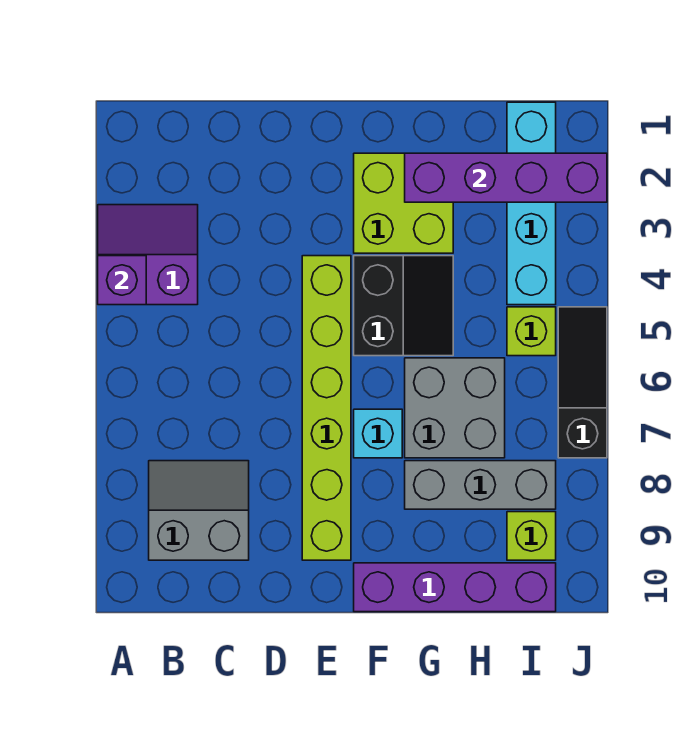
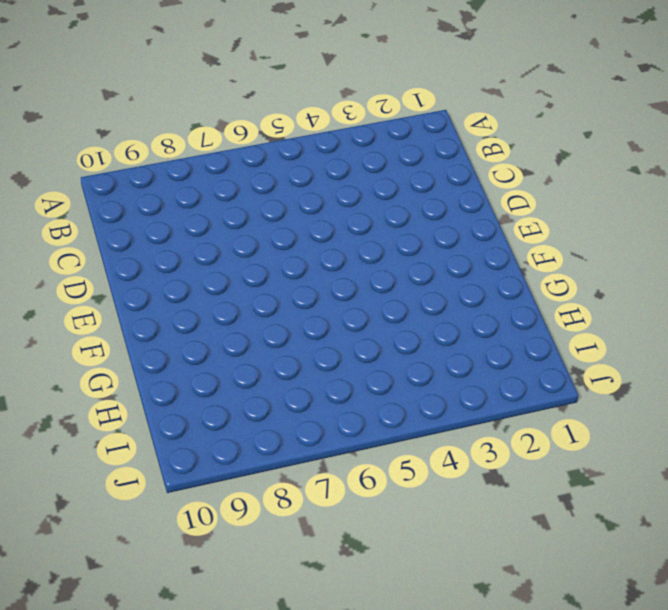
none -> purple 2x2 slope [98,205,198,305]
none -> grey 2x2 slope [149,461,249,560]
none -> lime 1x6 brick [302,256,351,560]

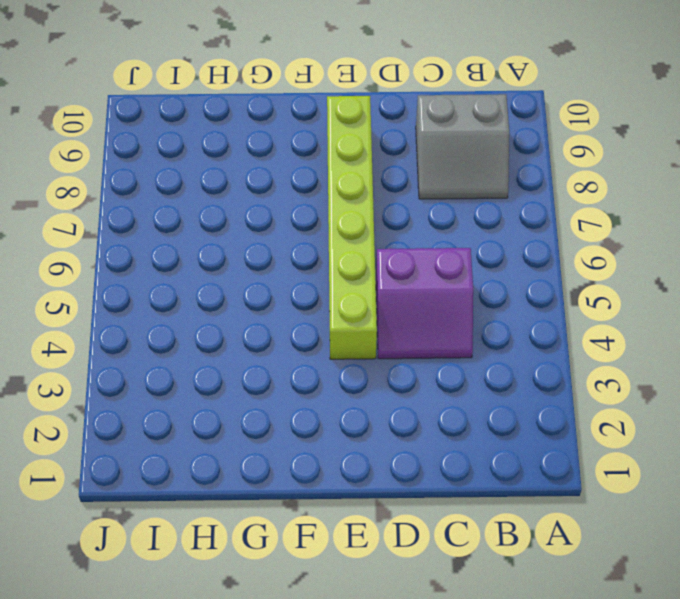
purple 2x2 slope [376,248,473,359] -> purple 2x2 slope moved to [98,205,198,305]
none -> lime 2x2 brick [354,153,453,253]
none -> black 2x2 slope [354,256,453,356]
none -> cyan 1x1 brick [354,409,402,458]

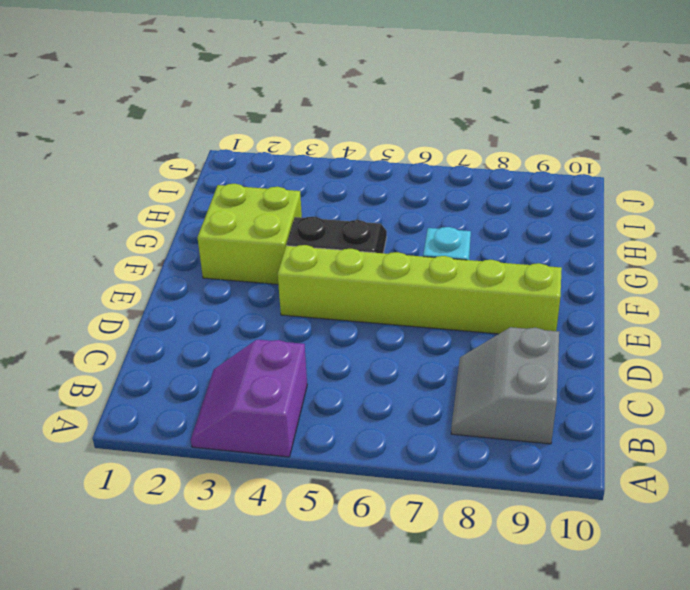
none -> purple 1x4 brick [354,563,556,612]
none -> grey 2x2 brick [405,358,505,458]
none -> grey 1x3 brick [405,461,556,509]

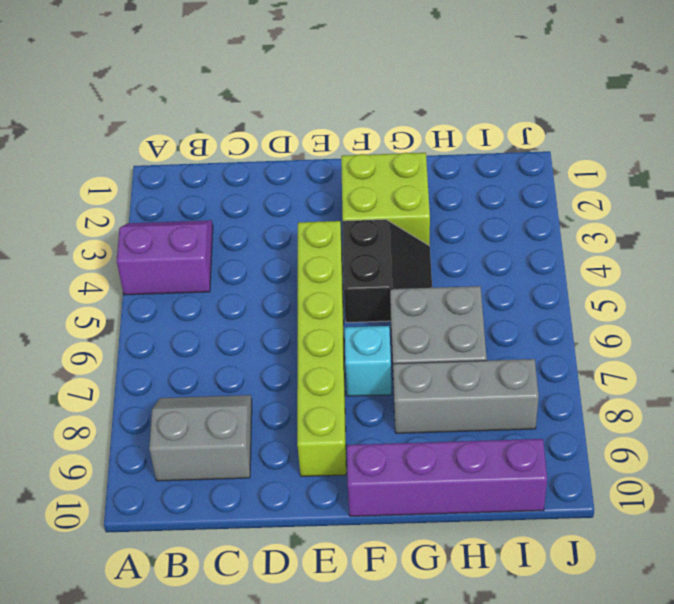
none -> cyan 1x4 brick [507,102,556,305]
none -> lime 1x1 brick [507,307,556,356]
none -> lime 1x1 brick [507,512,556,560]

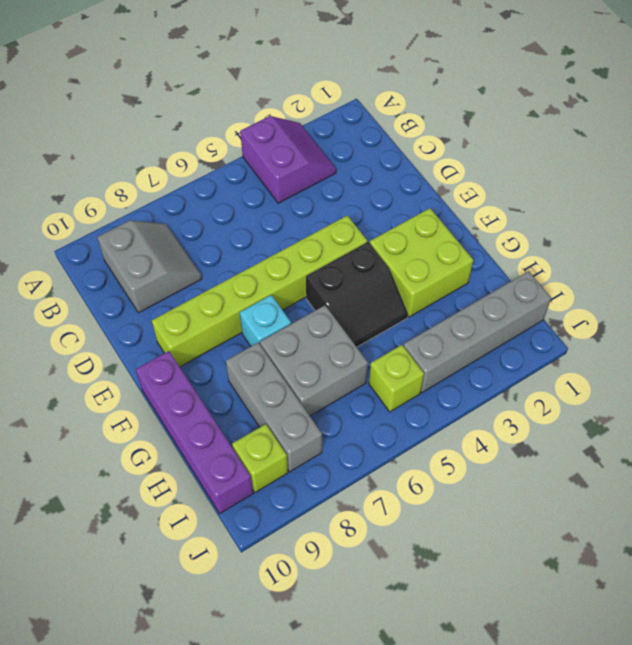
grey 1x4 brick [403,271,551,393] -> cyan 1x4 brick [507,102,556,305]
none -> black 1x3 slope [558,307,607,458]
none -> purple 1x1 brick [98,256,146,305]
none -> purple 1x4 brick [405,153,607,202]

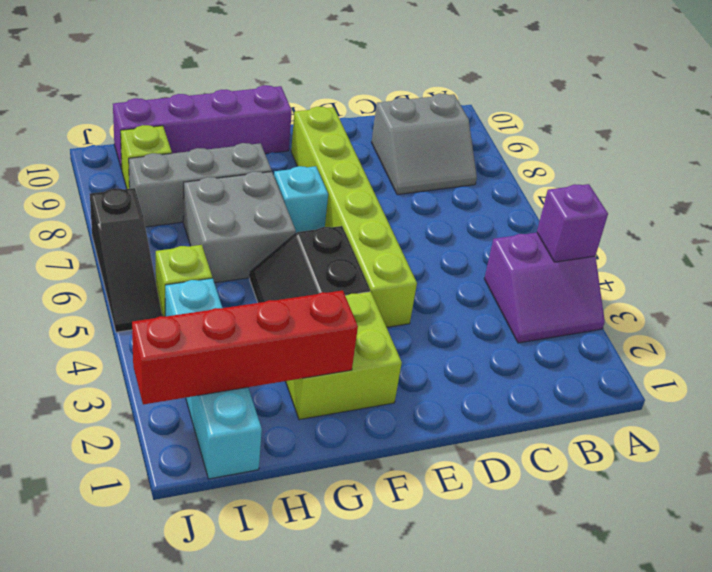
red 1x4 brick [132,290,358,405] -> purple 1x4 brick [405,153,607,202]

